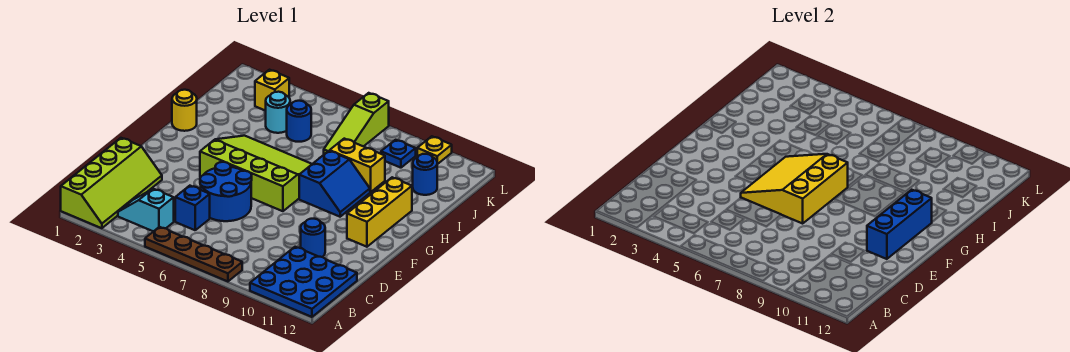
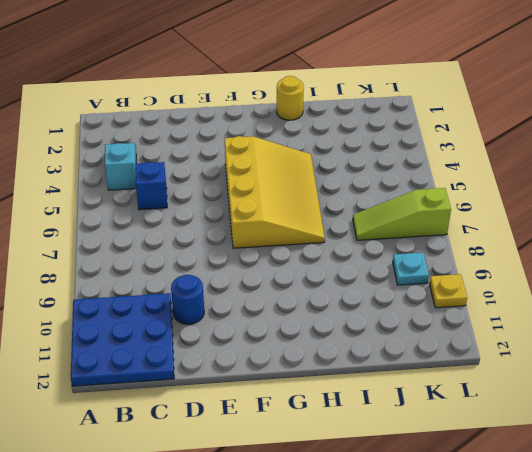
yellow 3x4 slope [225,136,325,248] -> lime 3x4 slope [200,136,312,211]
cyan 1x1 plate [393,252,429,285] -> blue 1x1 plate [381,140,416,168]
none -> lime 2x4 slope [61,138,162,228]
none -> brown 1x4 plate [145,227,242,281]
none -> blue 2x2 round brick [200,162,252,221]

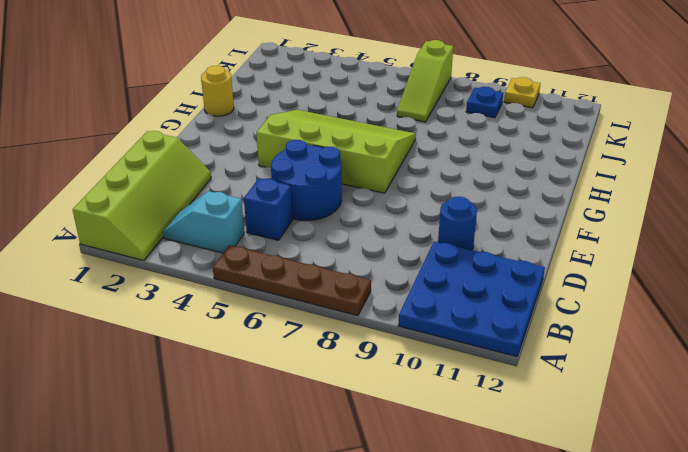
none -> yellow 1x3 brick [347,177,412,247]
none -> blue 2x2 slope [299,151,370,217]
none -> yellow 1x2 brick [330,139,385,192]

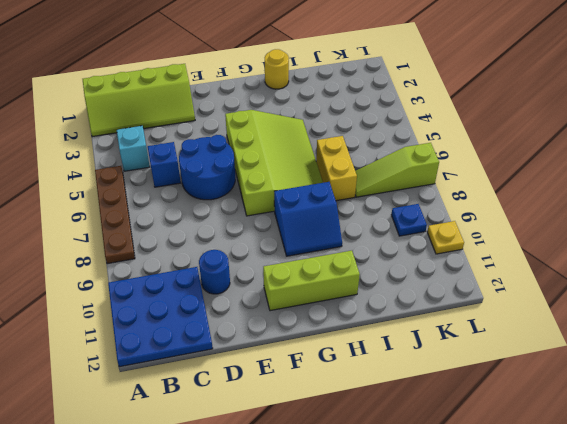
lime 1x3 brick [263,251,360,311] -> yellow 1x3 brick [347,177,412,247]
yellow 1x2 brick [316,136,357,201] -> yellow 1x2 brick moved to [330,139,385,192]
none -> cyan 1x1 round brick [266,92,290,133]
none -> blue 1x1 round brick [287,101,311,142]
none -> blue 1x1 round brick [413,154,437,195]

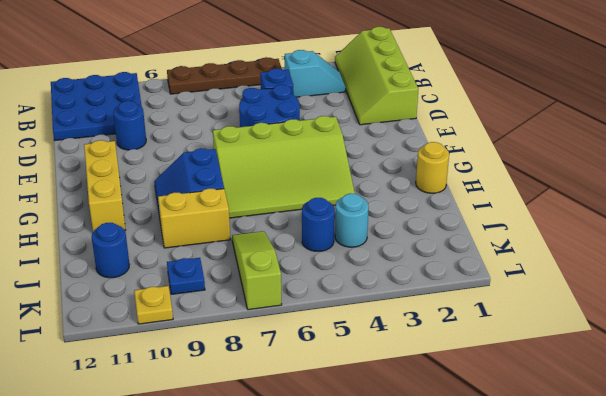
none -> yellow 1x1 brick [255,70,289,111]
none -> yellow 3x3 slope [741,154,848,223]
none -> blue 1x3 brick [867,190,932,259]

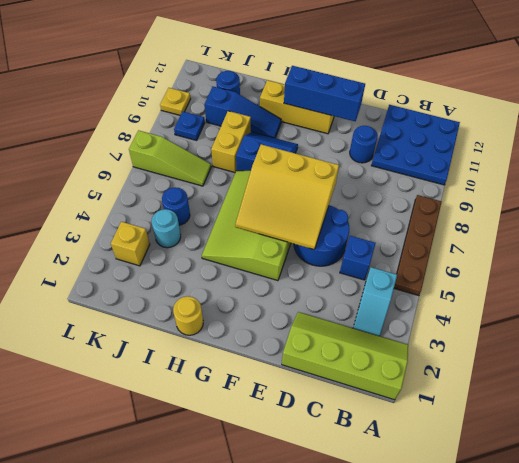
blue 1x3 slope [205,87,281,138] -> none

